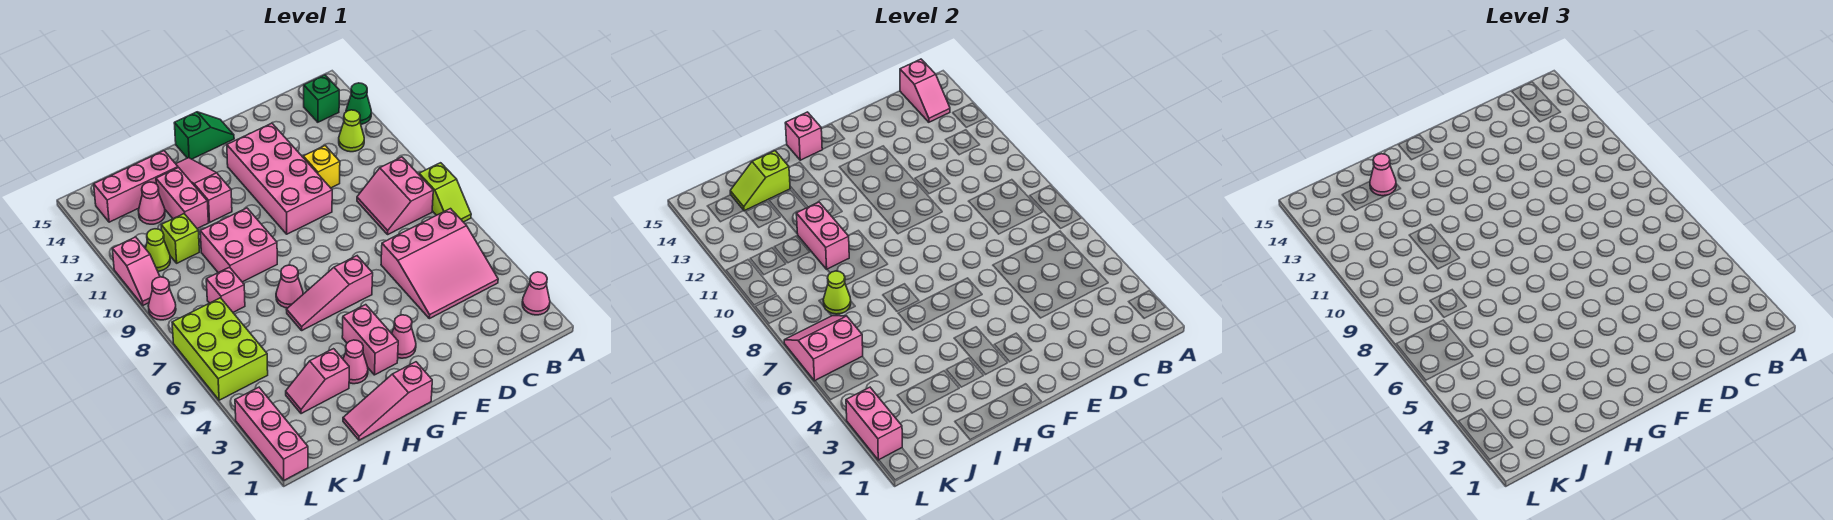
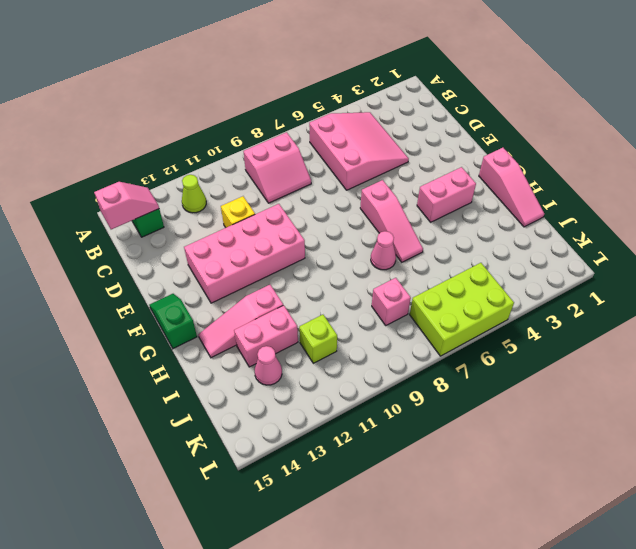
none -> pink 1x1 cone [522,272,550,315]
none -> lime 1x2 slope [419,163,471,222]
none -> green 1x1 cone [346,83,371,124]
none -> pink 1x1 cone [392,315,416,358]

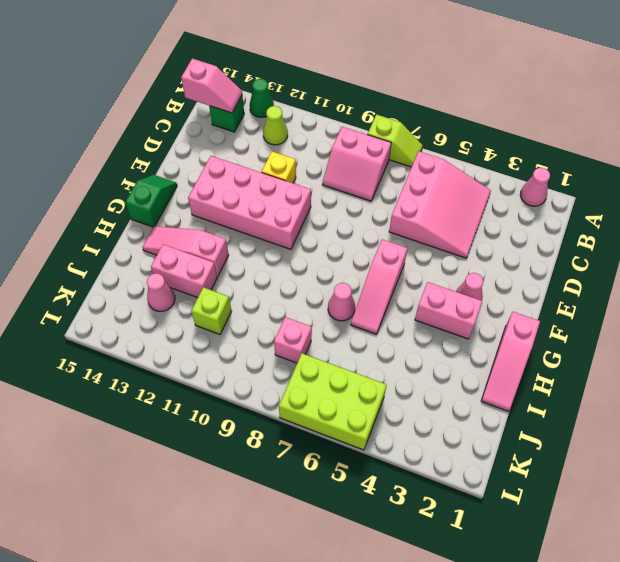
none -> pink 1x1 cone [343,340,368,384]
none -> pink 2x2 brick [200,208,277,282]
none -> pink 1x2 slope [286,349,349,414]
none -> pink 1x3 brick [94,151,178,222]

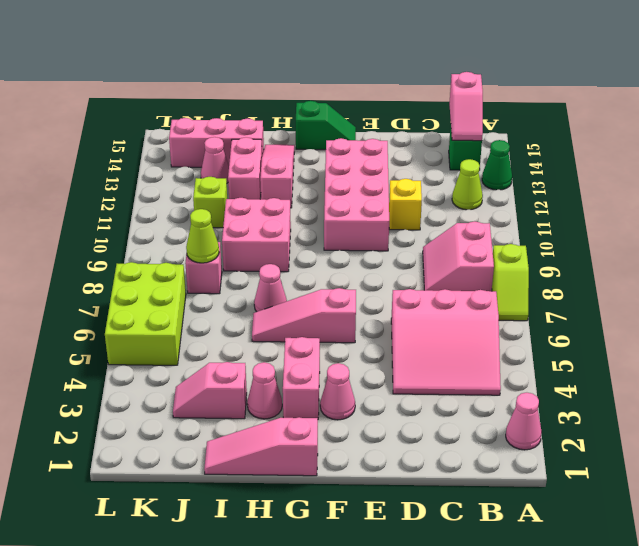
none -> lime 1x1 cone [145,229,170,271]
none -> pink 1x3 brick [235,387,308,480]
none -> pink 1x1 cone [148,277,176,320]
none -> pink 1x2 slope [112,237,160,305]

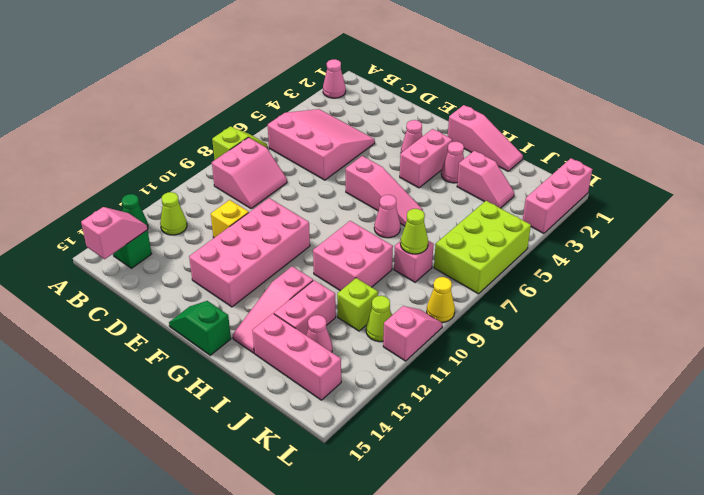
yellow 1x1 cone [427,277,455,322] -> pink 1x1 cone [148,277,176,320]
none -> pink 1x1 brick [785,112,822,160]
none -> pink 1x2 brick [796,202,849,269]
none -> lime 1x2 slope [730,151,790,211]
none -> pink 2x2 slope [784,315,863,381]

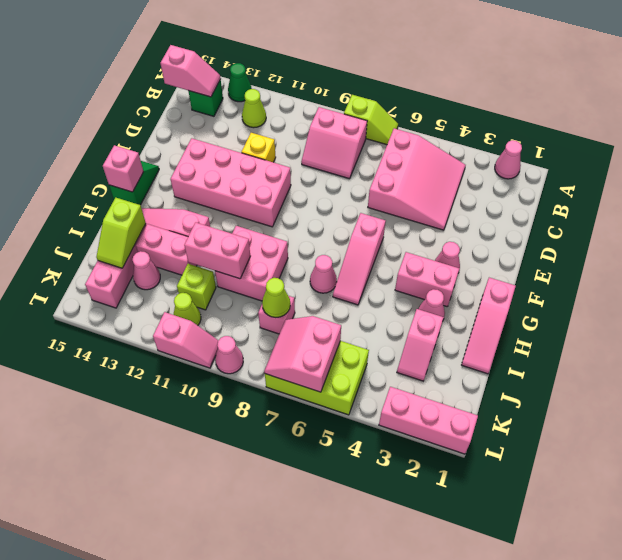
none -> pink 1x2 brick [846,387,902,460]
none -> pink 1x1 cone [1370,154,1396,196]

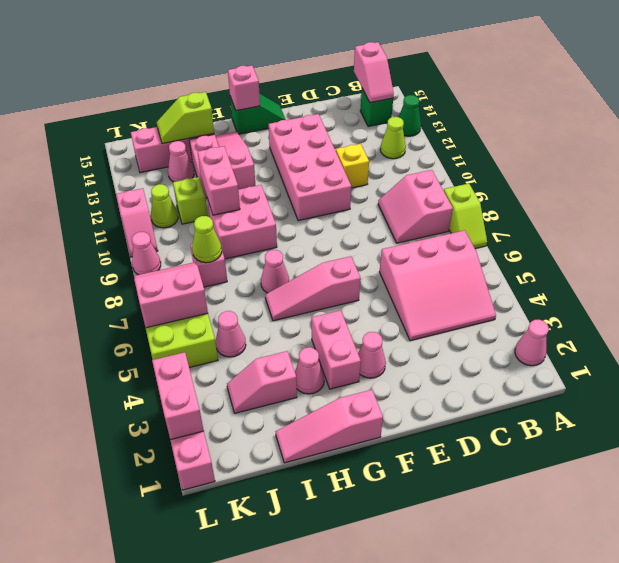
pink 1x1 cone [216,311,246,357] -> pink 1x1 cone moved to [1370,154,1396,196]

